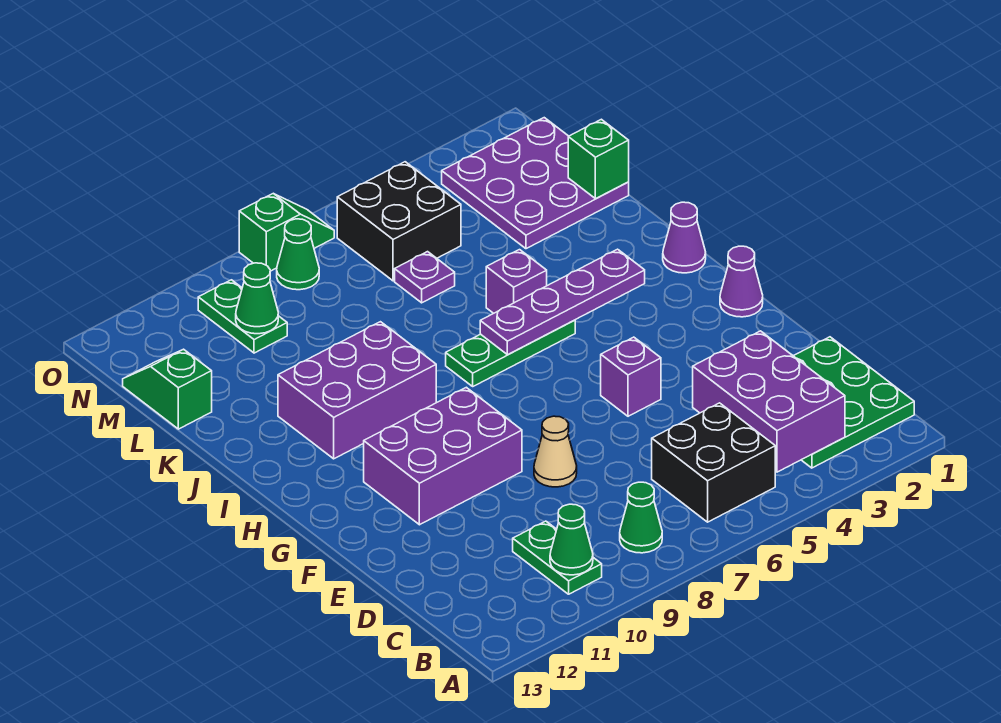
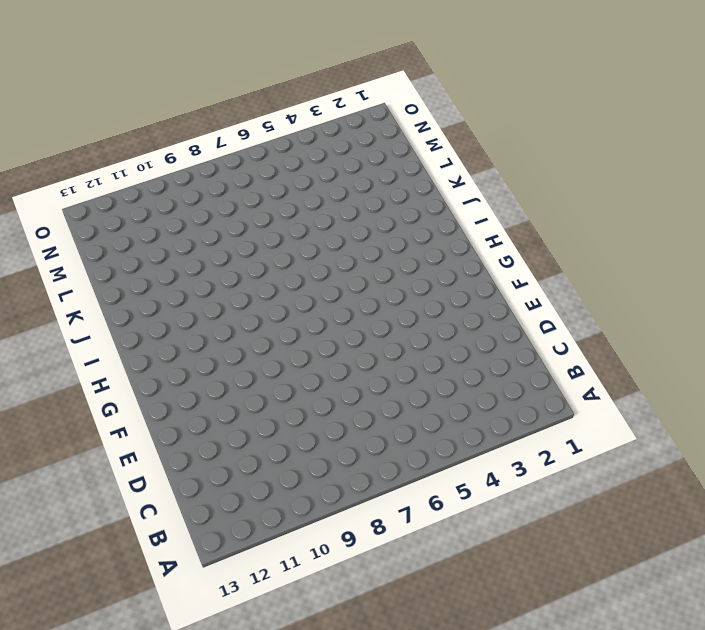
none -> green 3x3 plate [794,337,914,468]
none -> black 2x2 brick [652,403,775,522]
none -> green 1x1 cone [620,482,662,553]

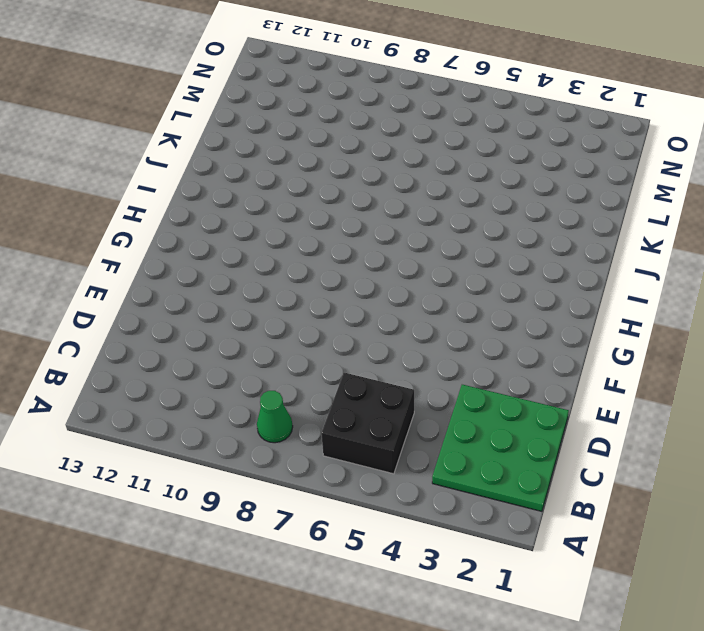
none -> green 1x2 plate [513,521,602,594]
none -> tan 1x1 cone [534,416,577,487]
none -> purple 1x1 brick [601,337,661,416]

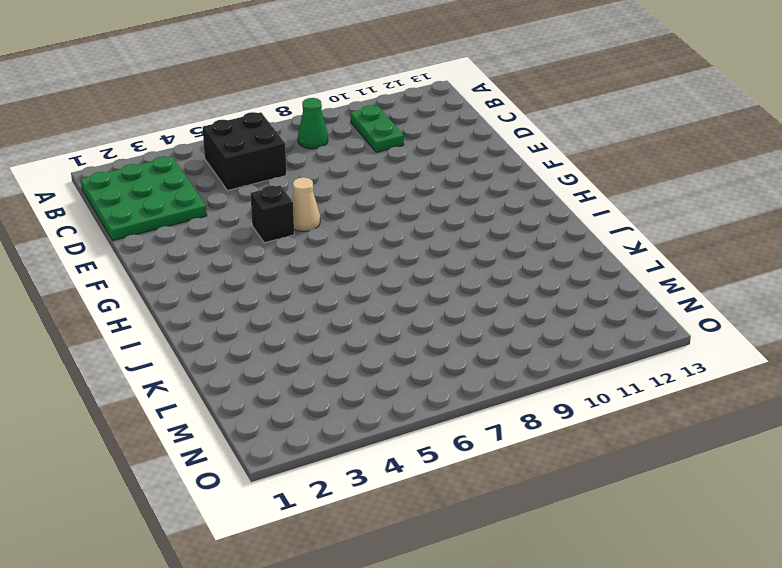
black 1x1 brick [250,185,294,243] -> purple 1x1 brick [601,337,661,416]
tan 1x1 cone [292,177,320,231] -> tan 1x1 cone moved to [534,416,577,487]
none -> purple 2x3 brick [364,387,522,525]
none -> purple 1x1 cone [720,246,763,317]
none -> purple 1x1 cone [663,202,706,273]

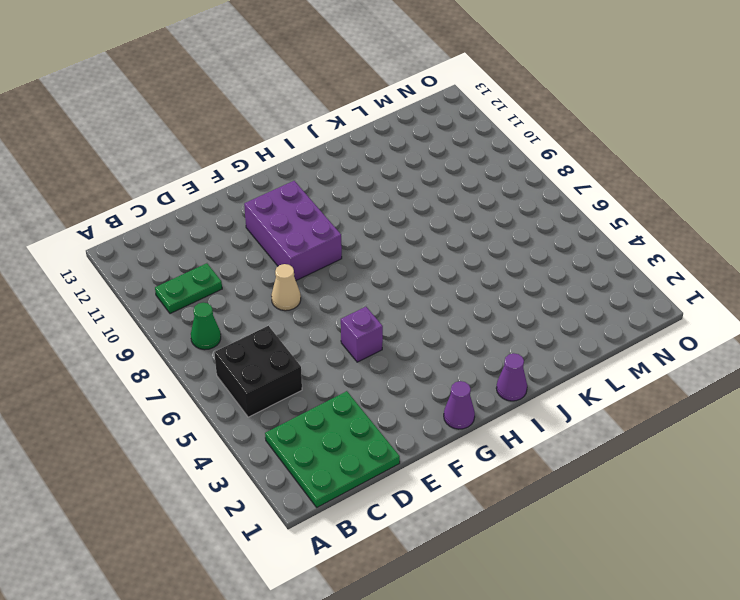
none -> green 1x3 plate [446,320,575,386]
none -> purple 2x3 brick [278,322,436,459]
none -> purple 1x1 brick [486,250,547,313]

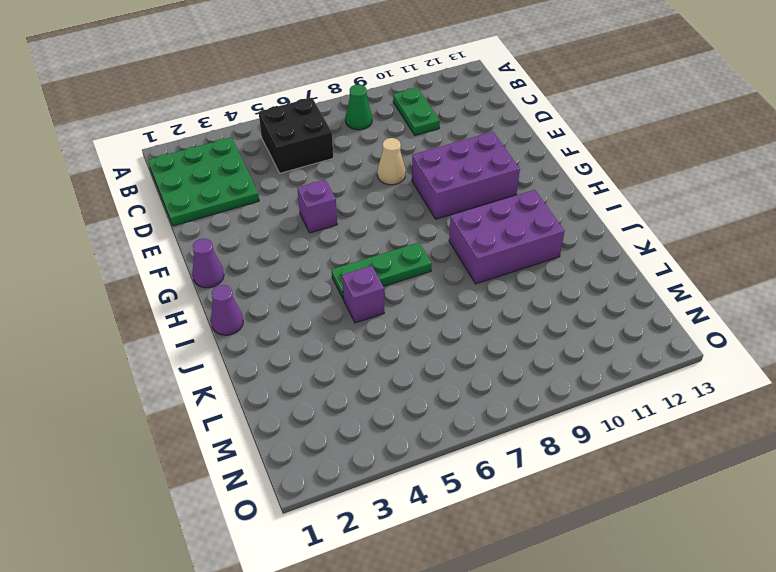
none -> purple 3x3 plate [442,118,629,249]
none -> purple 1x1 plate [395,252,455,303]
none -> green 1x2 slope [123,349,212,429]

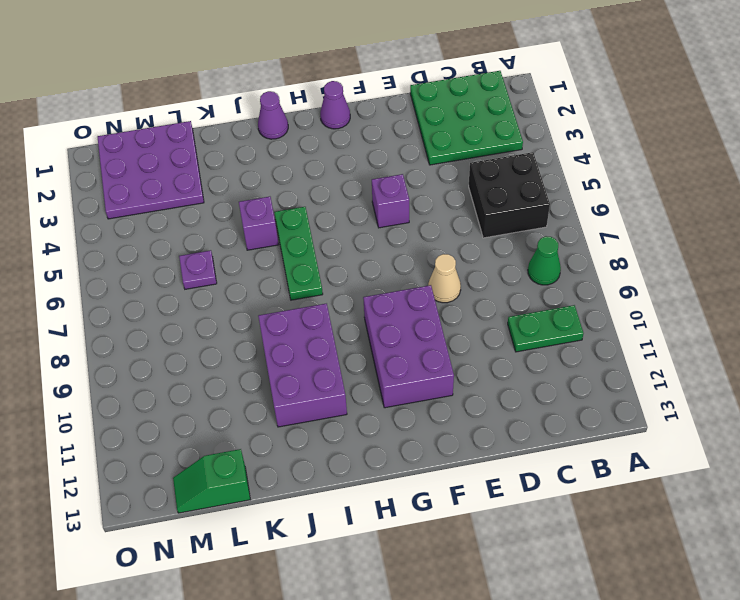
none -> black 2x2 brick [337,162,461,281]
none -> green 1x2 plate [198,280,287,353]
none -> green 1x1 cone [277,219,319,290]

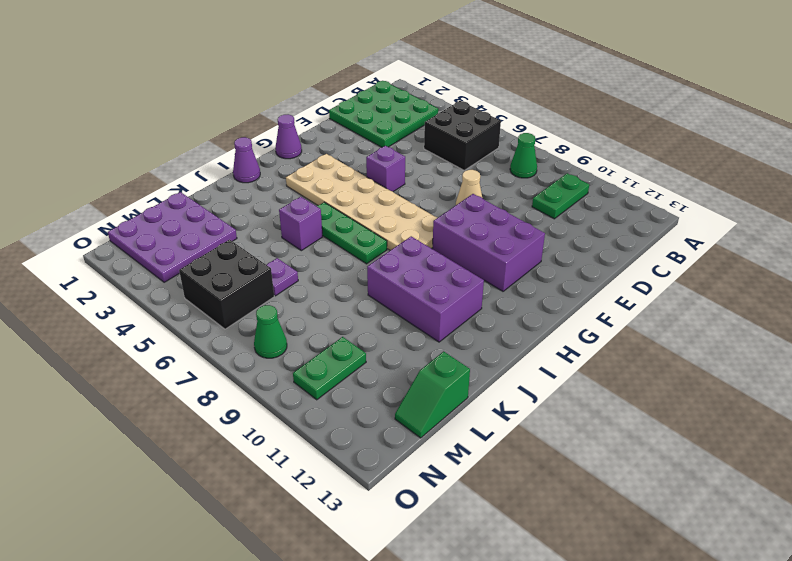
tan 2x6 plate [286,154,437,250] -> none
none -> green 1x2 slope [239,194,334,271]
none -> purple 2x3 brick [693,331,845,472]
none -> green 1x1 cone [550,504,593,575]

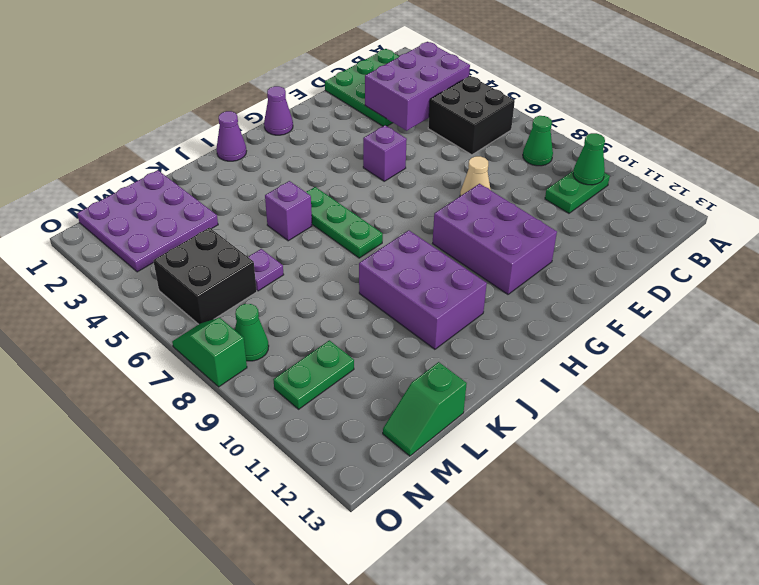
none -> purple 1x4 plate [480,249,645,355]
none -> green 1x1 brick [568,119,629,199]
none -> green 1x1 cone [236,263,278,334]

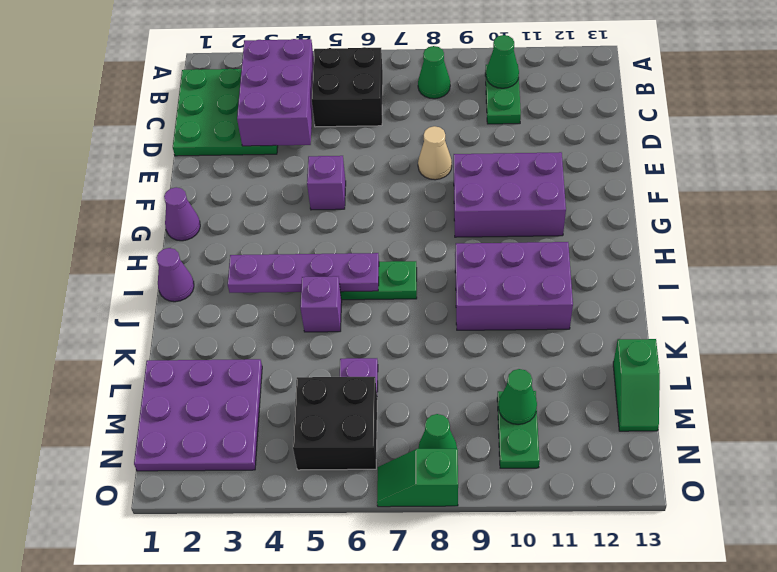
none -> green 1x1 brick [568,119,629,199]

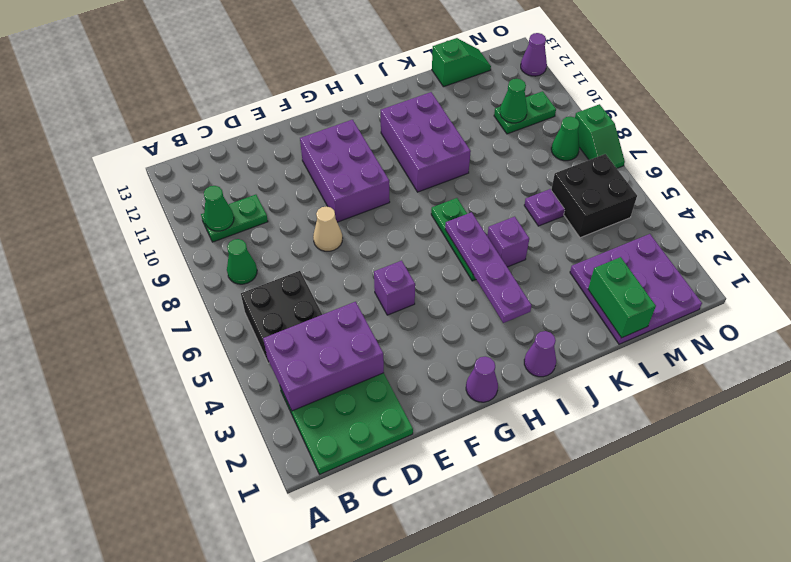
green 1x2 brick [588,257,656,338] -> green 1x1 brick [568,119,629,199]
purple 1x1 cone [521,33,547,76] -> none

